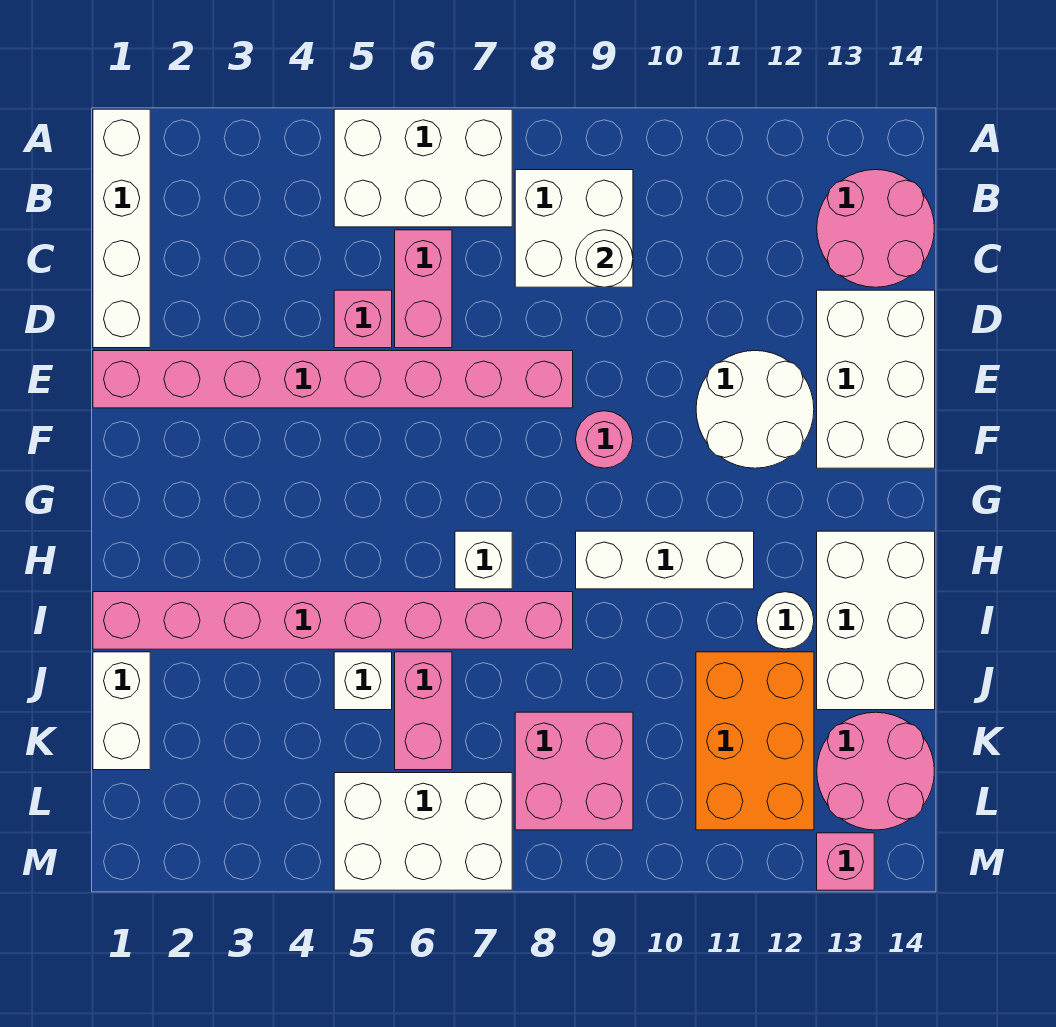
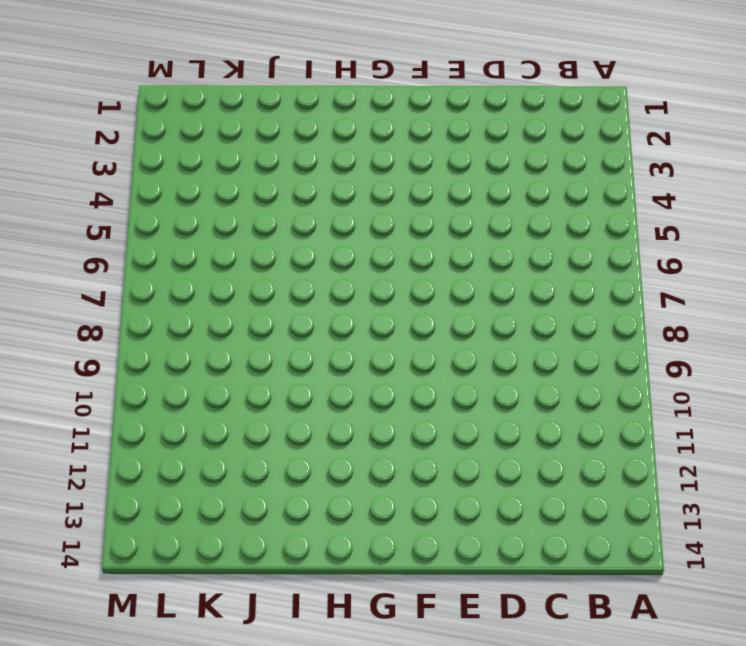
none -> white 1x4 brick [93,109,150,348]
none -> white 2x3 brick [334,109,512,227]
none -> white 2x2 brick [515,170,633,287]

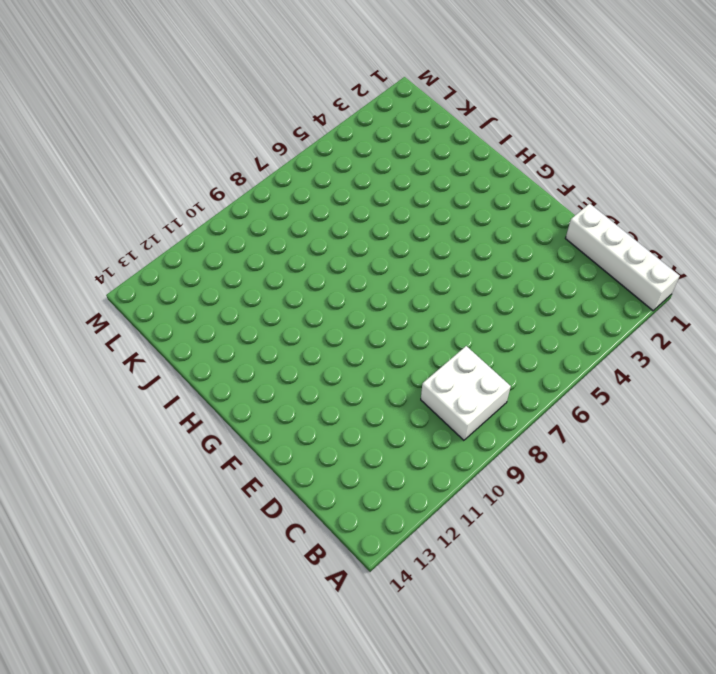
none -> white 2x3 brick [334,109,512,227]
none -> pink 2x2 round brick [817,170,934,287]
none -> pink 1x2 brick [395,230,452,348]

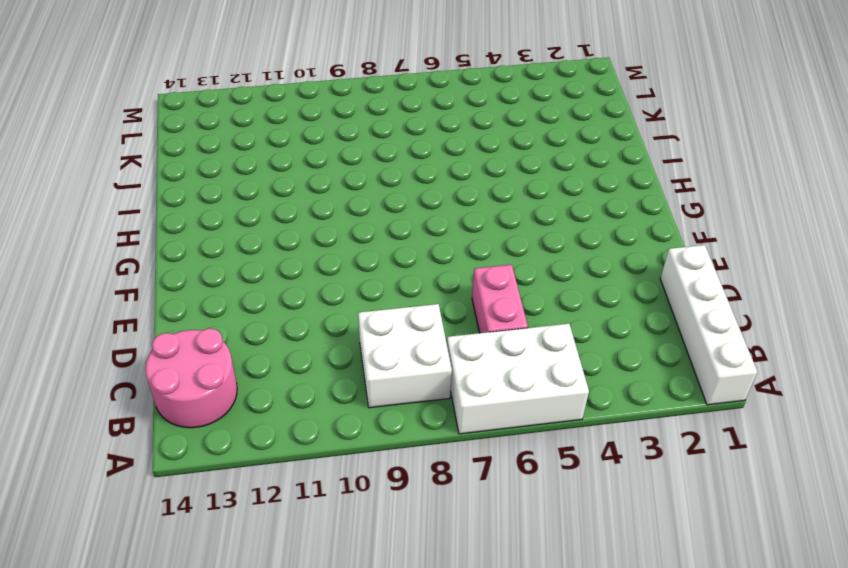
none -> pink 1x1 brick [334,290,392,348]
none -> white 2x3 brick [817,290,935,468]
none -> pink 1x8 brick [93,351,573,408]

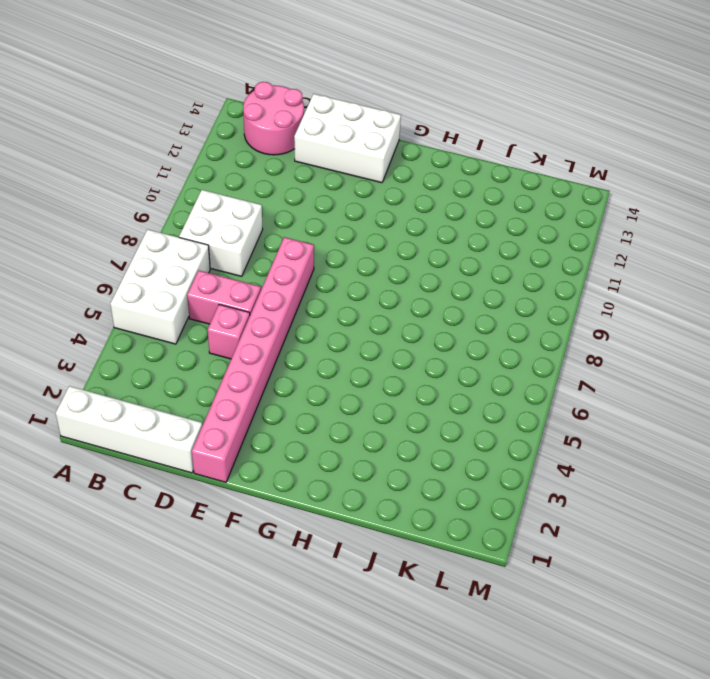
none -> white 2x2 round brick [696,351,814,468]
none -> pink 1x1 round brick [576,411,633,468]
none -> white 1x1 brick [455,531,512,589]

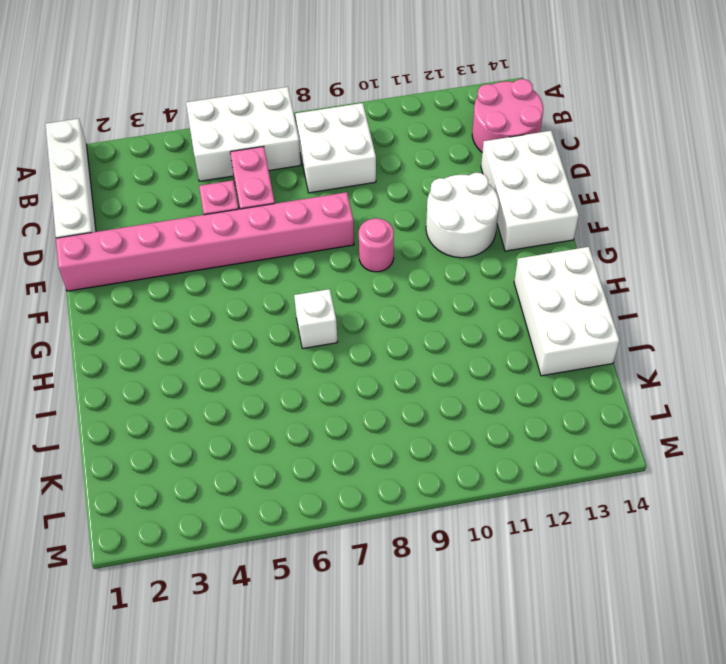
none -> white 1x3 brick [576,531,754,589]
none -> pink 1x8 brick [93,592,573,649]
none -> white 1x1 round brick [757,592,814,649]

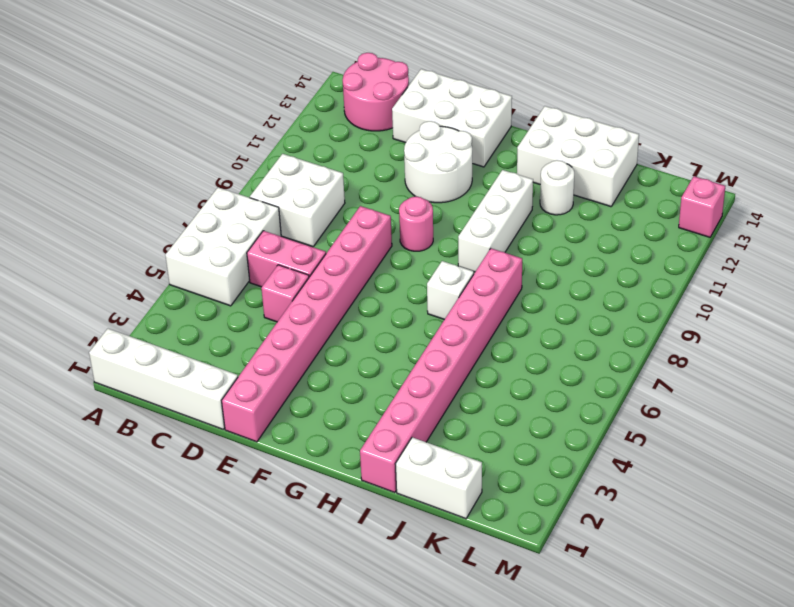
none -> white 1x1 brick [334,652,392,710]
none -> pink 1x2 brick [395,652,452,770]
none -> orange 2x3 brick [696,652,814,830]

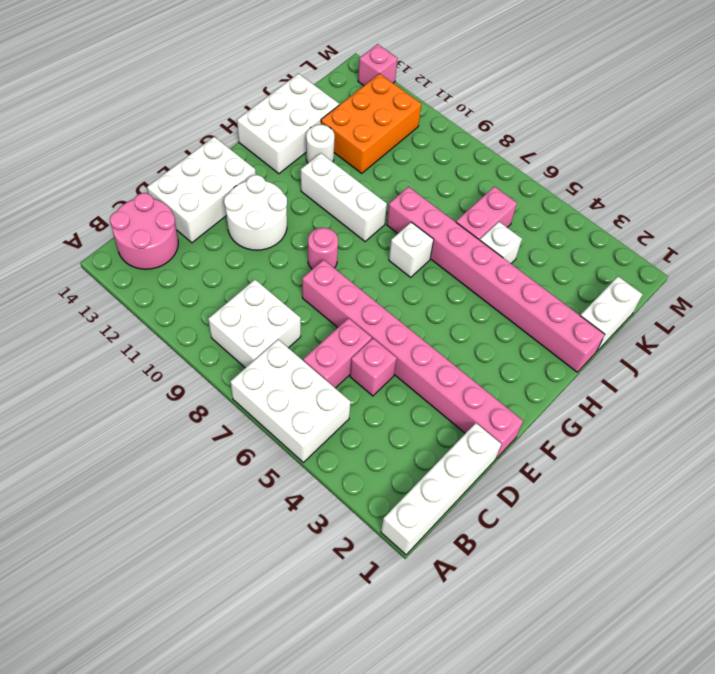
none -> pink 2x2 brick [515,712,633,830]
none -> pink 2x2 round brick [817,712,934,830]
none -> white 2x3 brick [334,773,512,890]

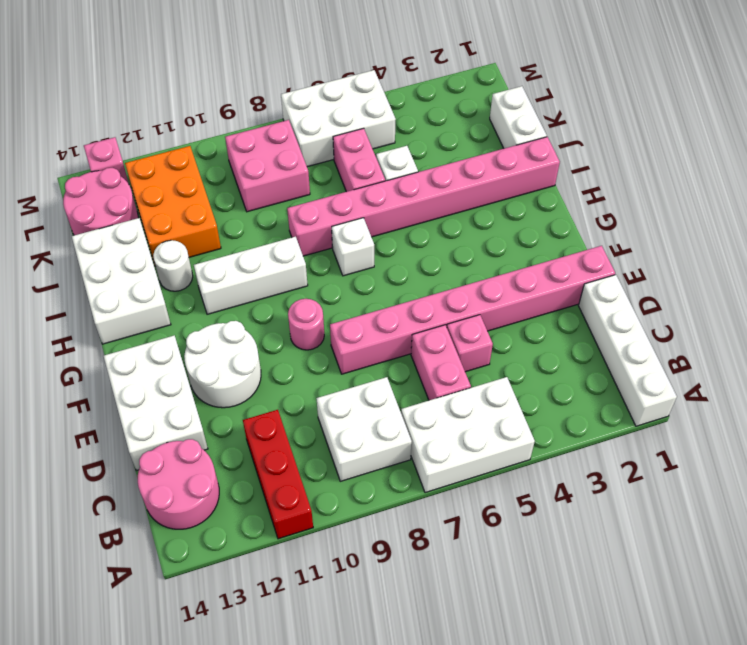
red 1x3 brick [243,410,313,539] -> none
none -> white 1x1 round brick [576,230,633,287]

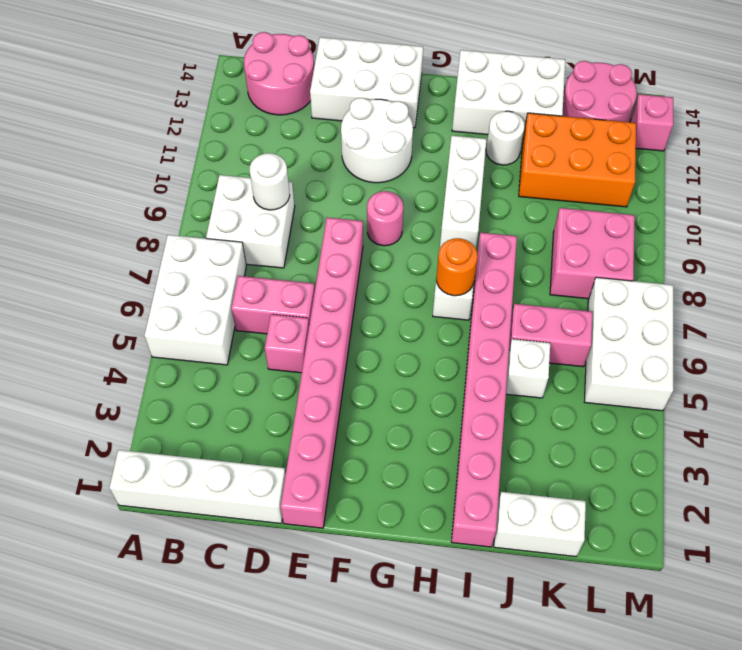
orange 1x1 round brick [436,238,478,296] -> none

